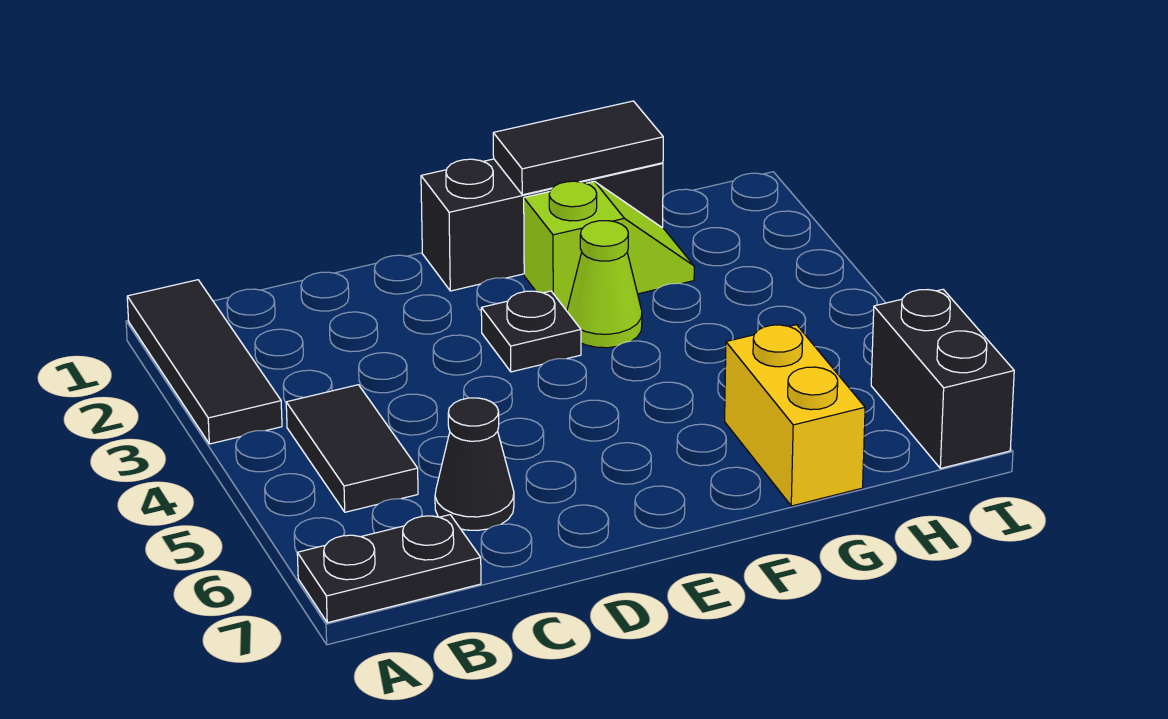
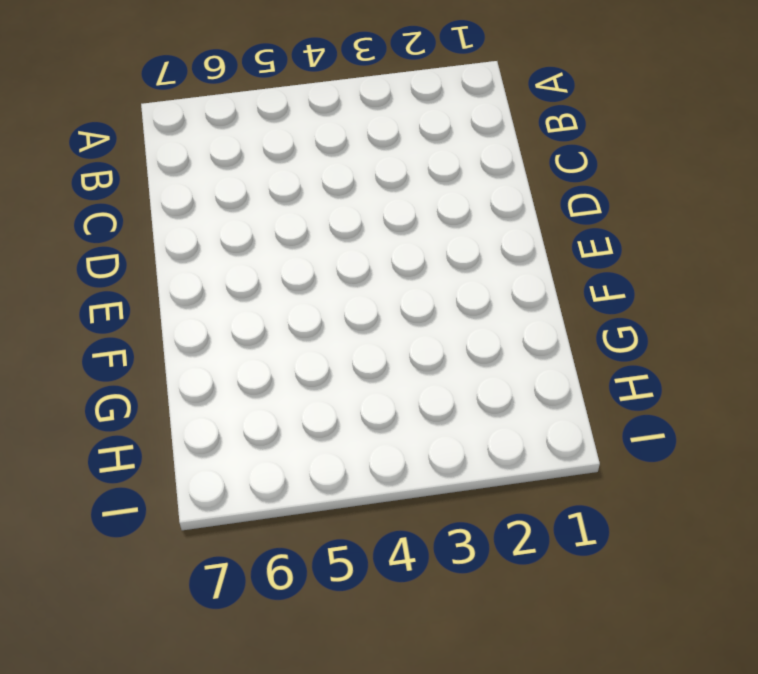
none -> black 1x3 tile [127,280,282,444]
none -> black 1x2 plate [297,515,481,623]

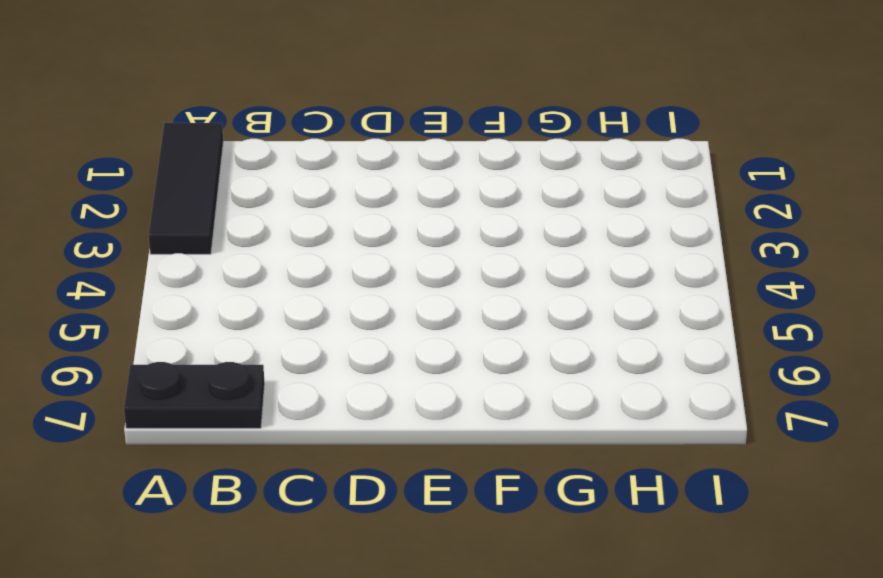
none -> black 1x2 tile [286,385,418,512]
none -> black 1x1 cone [435,398,514,531]

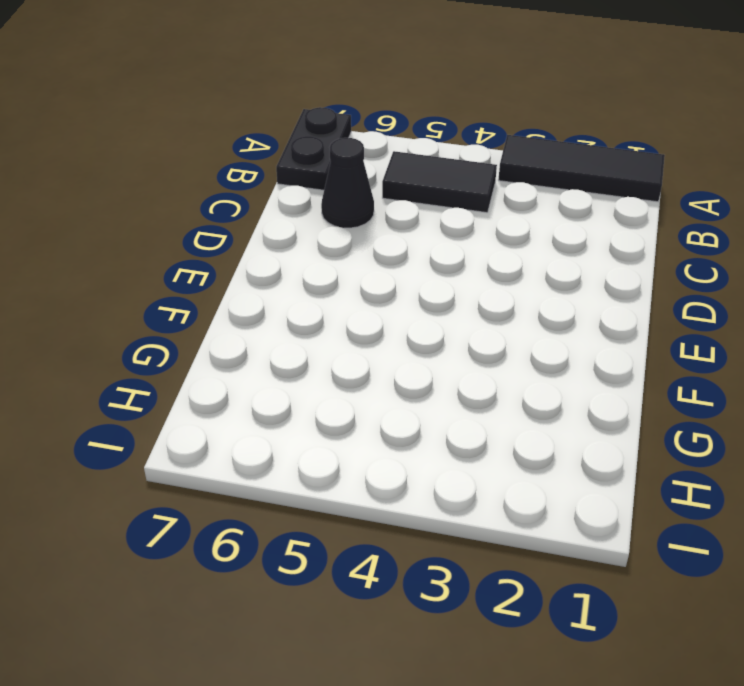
none -> black 1x3 brick [421,159,663,291]
none -> black 1x1 plate [481,291,581,372]

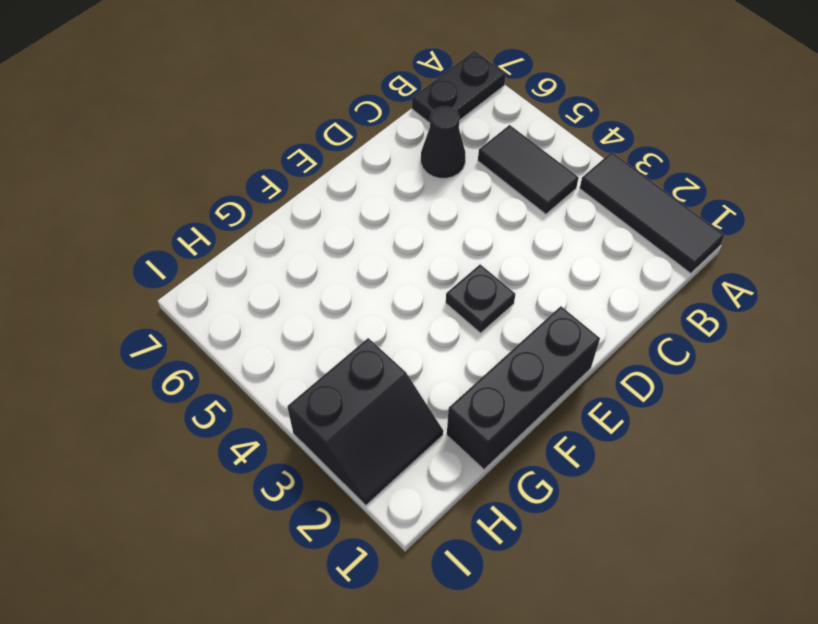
black 2x2 slope [287,338,443,505] -> none
none -> lime 1x2 slope [524,181,694,311]
none -> lime 1x1 cone [567,221,642,348]

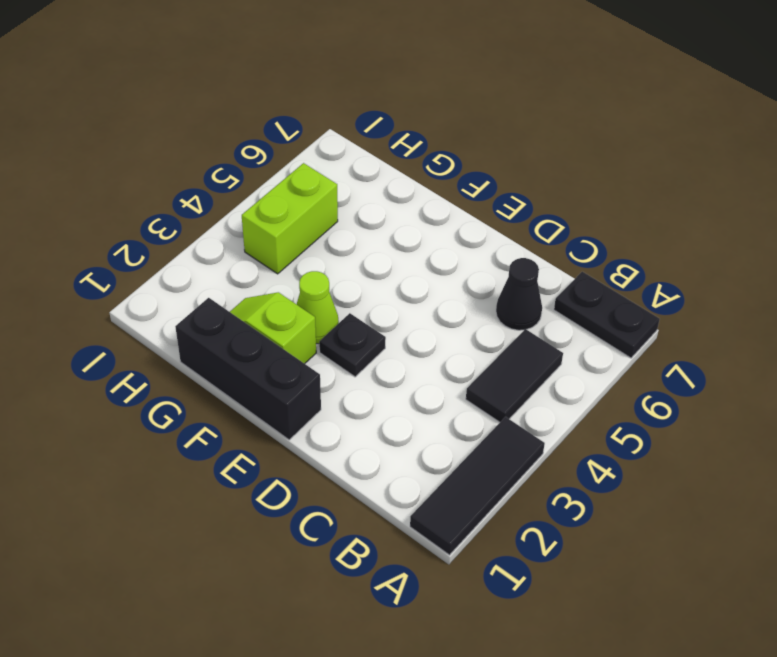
lime 1x2 brick [242,163,338,274] -> none
none -> yellow 1x2 brick [725,325,865,506]
none -> black 1x2 brick [871,290,1014,468]

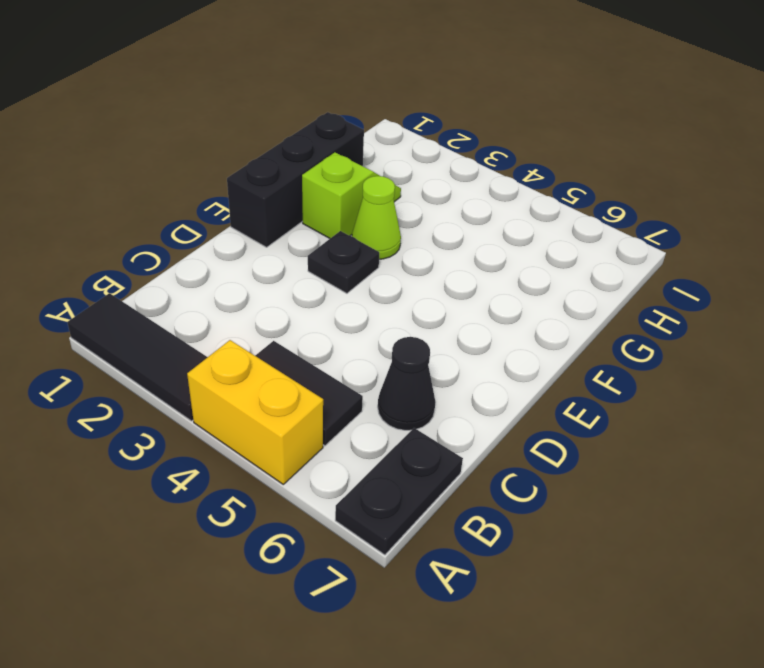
yellow 1x2 brick [187,340,323,484] -> yellow 1x2 brick moved to [725,325,865,506]
none -> black 1x2 brick [871,290,1014,468]
none -> black 1x2 tile [493,101,663,195]

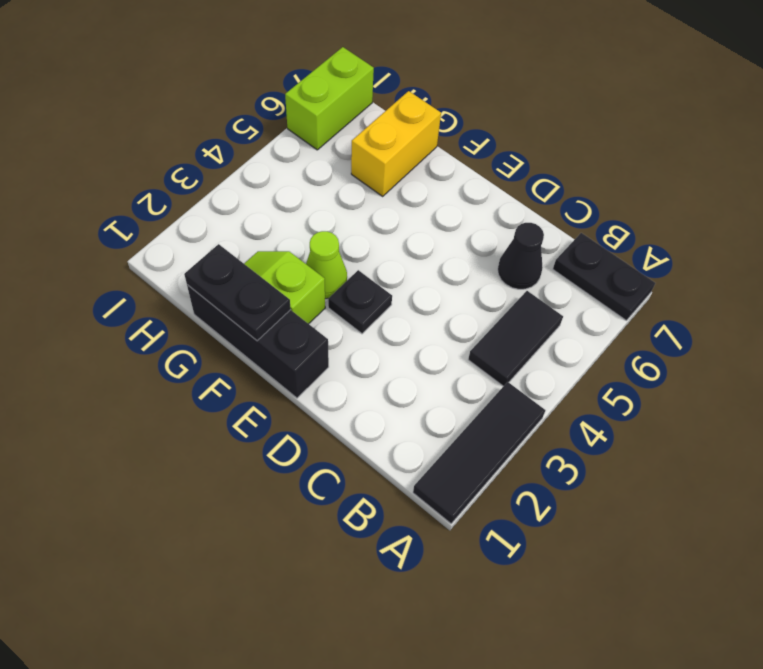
black 1x2 plate [184,244,291,341] -> black 1x2 tile [493,101,663,195]
lime 1x2 brick [285,47,374,150] -> black 1x2 brick [871,290,1014,468]

